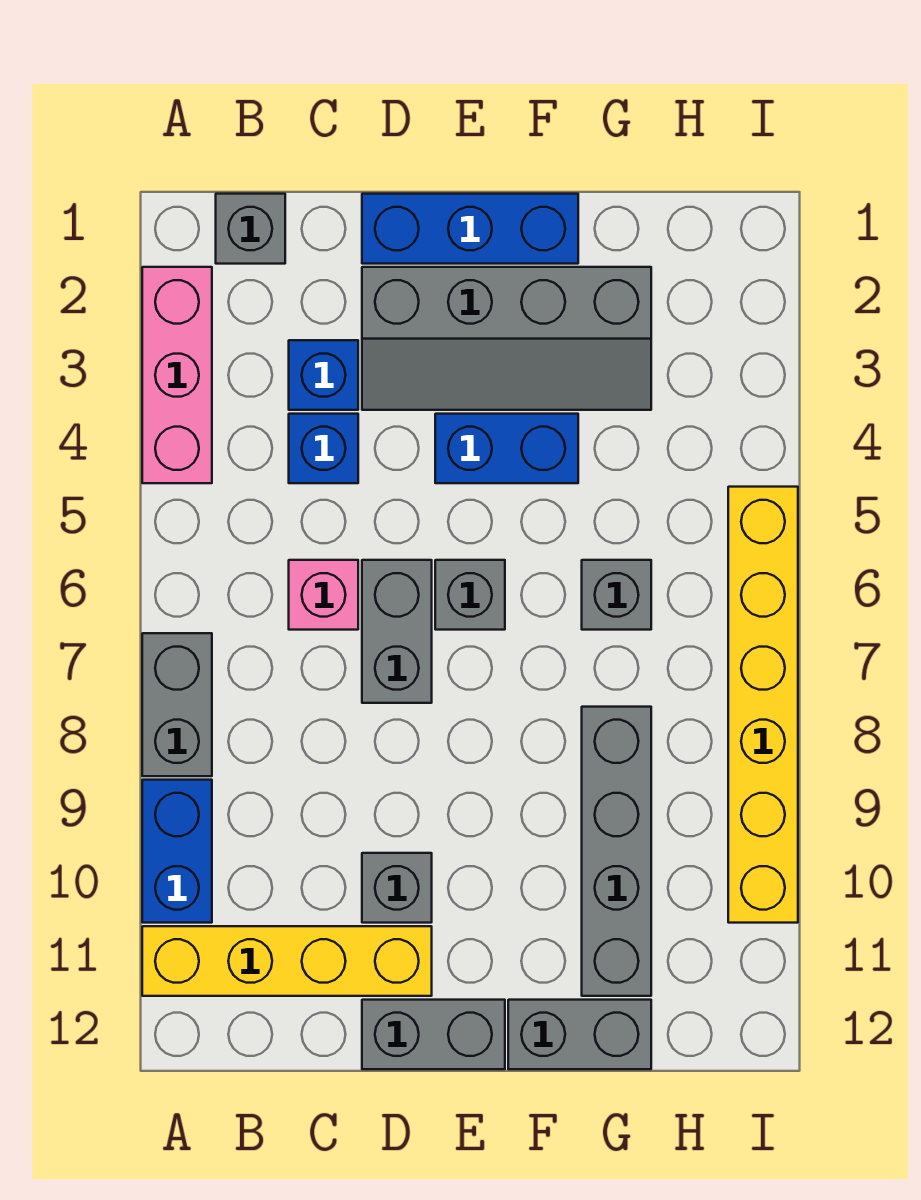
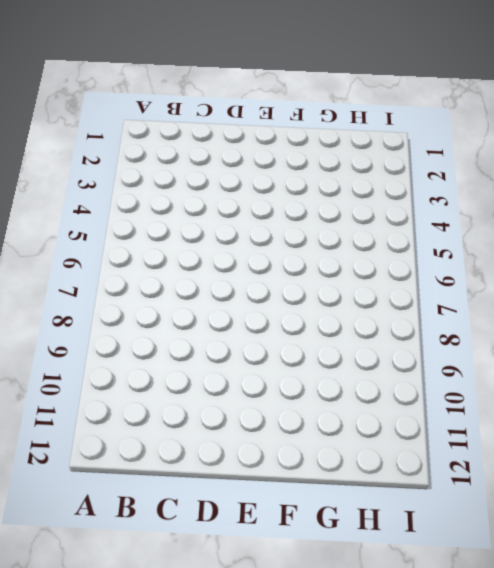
none -> pink 1x3 brick [142,267,212,483]
none -> grey 1x2 brick [142,633,212,776]
none -> blue 1x2 brick [142,780,212,923]

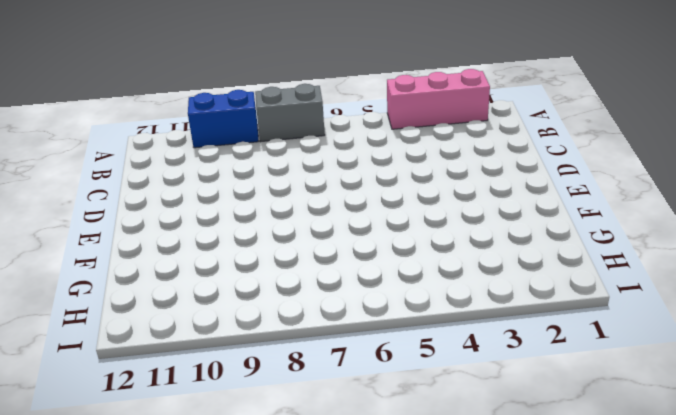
none -> yellow 1x4 brick [142,926,432,996]
none -> grey 1x1 brick [216,194,285,264]
none -> blue 1x1 brick [289,340,358,410]

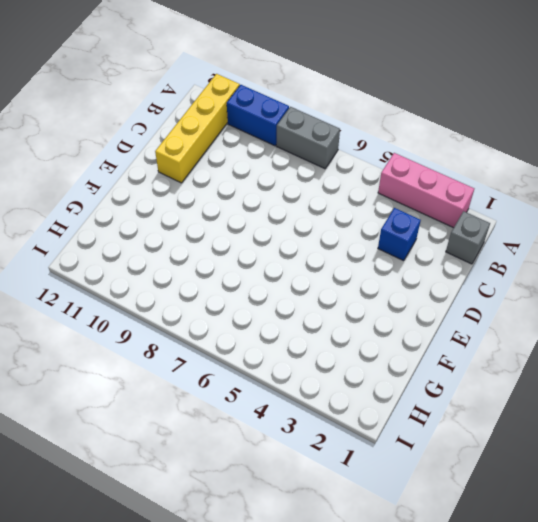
none -> blue 1x1 brick [289,414,358,483]
none -> pink 1x1 brick [289,560,358,630]
none -> blue 1x3 brick [362,194,578,264]

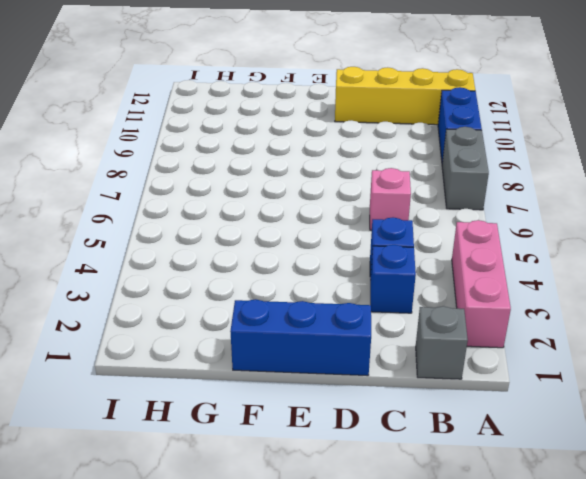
none -> grey 2x4 slope [362,267,651,410]
none -> grey 1x2 brick [362,560,432,703]
none -> grey 1x1 brick [362,853,432,923]

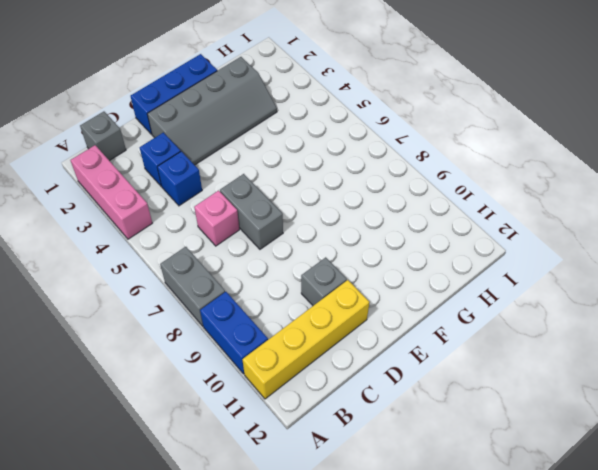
none -> grey 1x2 brick [362,1000,505,1069]
none -> blue 1x2 brick [435,414,578,483]
none -> grey 1x1 brick [435,560,505,630]

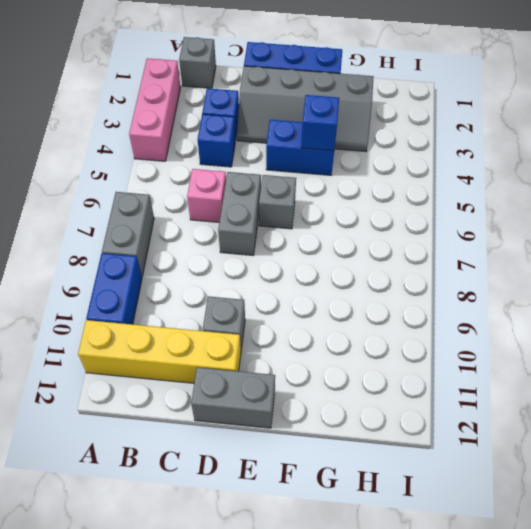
blue 1x1 brick [301,95,339,151] -> none
none -> grey 1x2 brick [508,1000,651,1069]
none -> grey 1x1 brick [582,560,651,630]
none -> grey 1x4 brick [582,707,651,996]

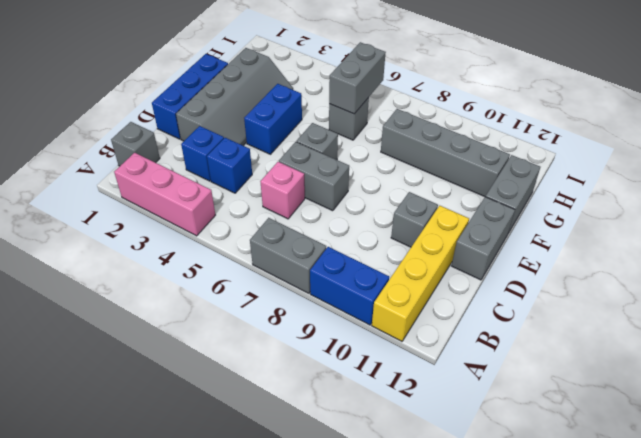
grey 1x2 brick [329,42,386,114] -> none
none -> yellow 1x6 brick [728,487,798,923]

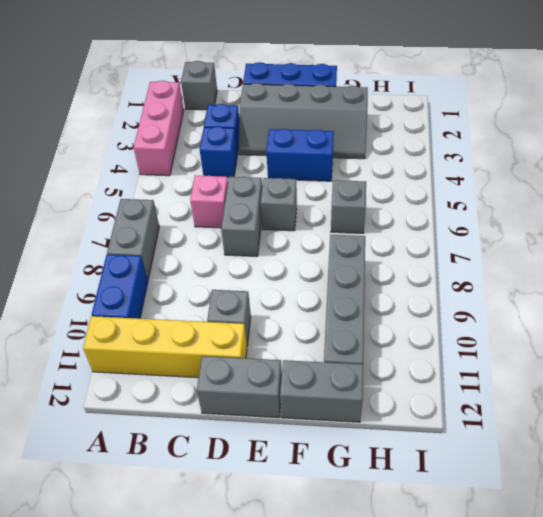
none -> yellow 1x6 brick [728,487,798,923]

